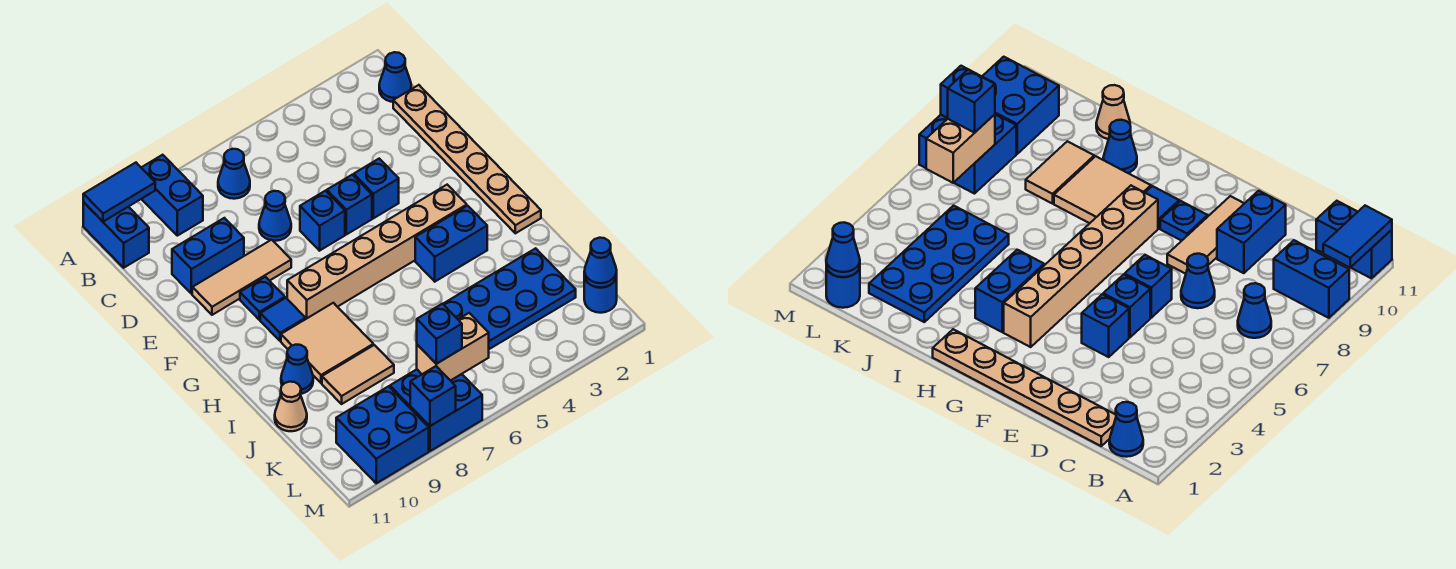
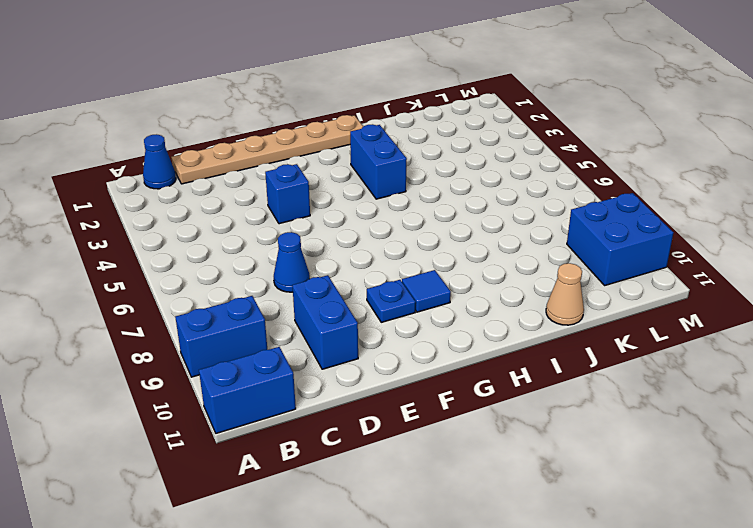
none -> blue 1x1 cone [218,149,250,199]
none -> blue 1x1 brick [327,175,372,234]
none -> blue 1x1 brick [300,191,345,251]

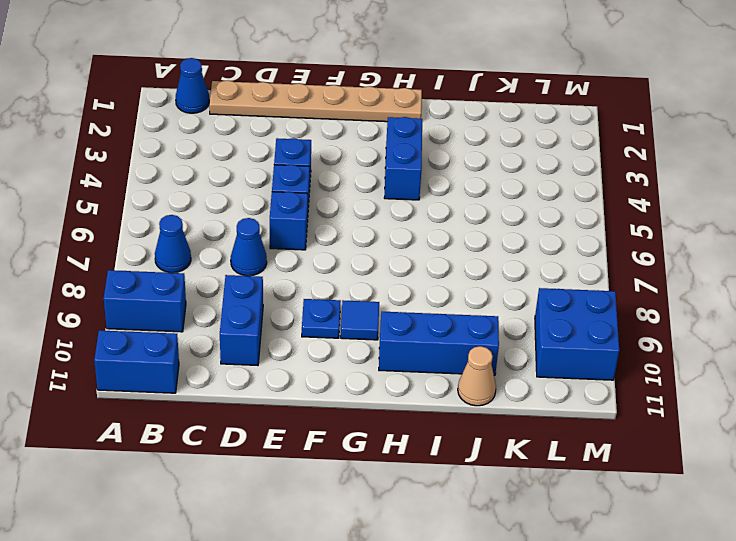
blue 1x3 brick [379,312,499,375] -> blue 1x1 cone [281,345,313,394]
none -> tan 1x3 tile [192,240,291,315]
none -> tan 1x6 brick [287,185,467,319]
none -> tan 2x2 tile [281,303,373,383]

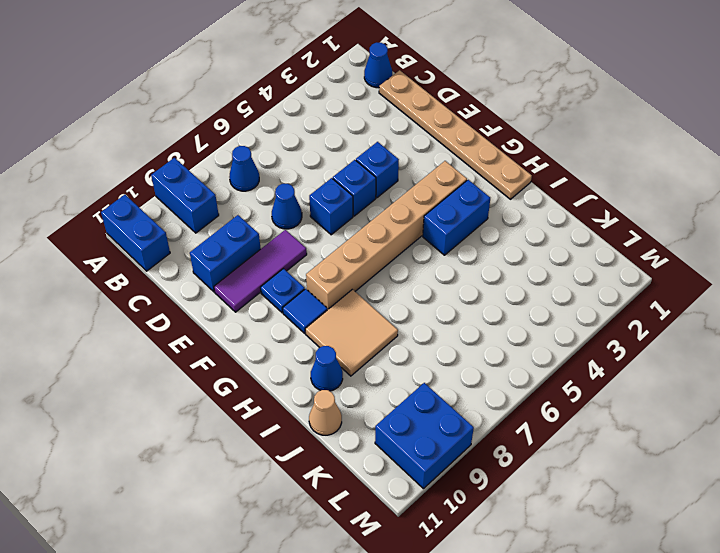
purple 1x3 tile [214,230,307,312] -> tan 1x3 tile [192,240,291,315]
none -> blue 2x4 plate [443,248,576,349]
none -> tan 1x2 tile [322,345,394,404]
none -> blue 1x1 round brick [584,276,617,313]

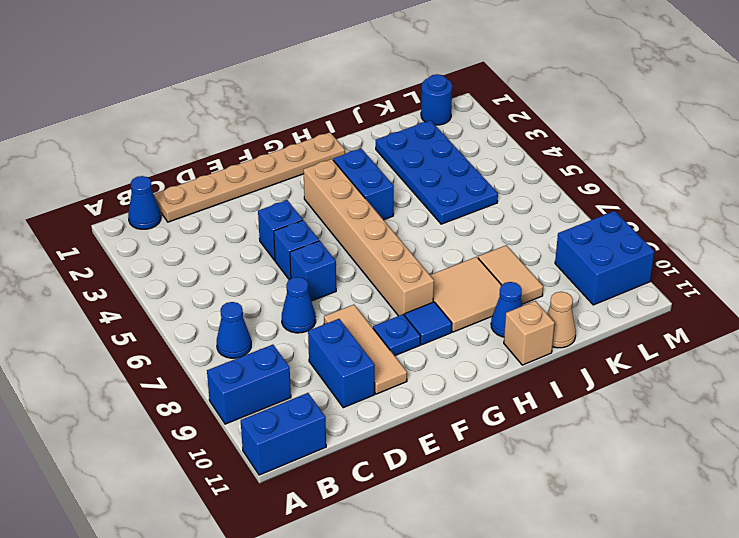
tan 1x1 brick [504,301,555,365] -> none
none -> blue 2x2 brick [390,369,482,451]
none -> blue 1x2 tile [83,163,155,222]
none -> blue 1x1 cone [584,238,617,288]

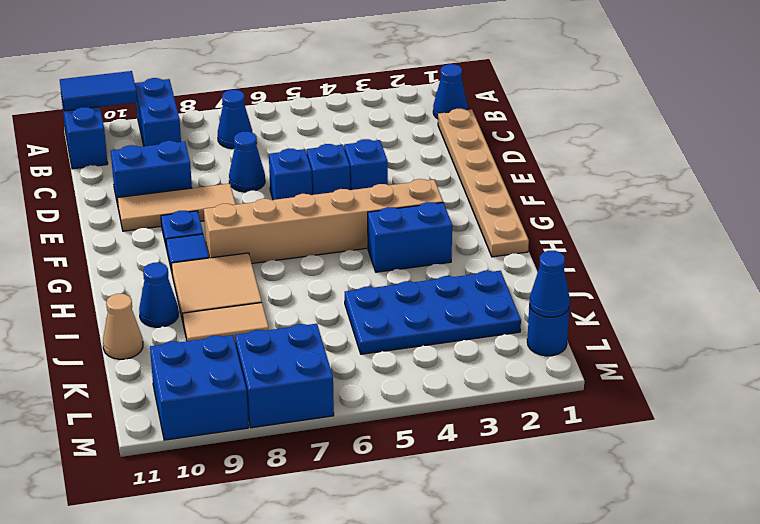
none -> tan 1x2 brick [417,313,489,381]
none -> blue 1x1 brick [410,366,456,426]
none -> blue 1x1 brick [417,304,462,364]

